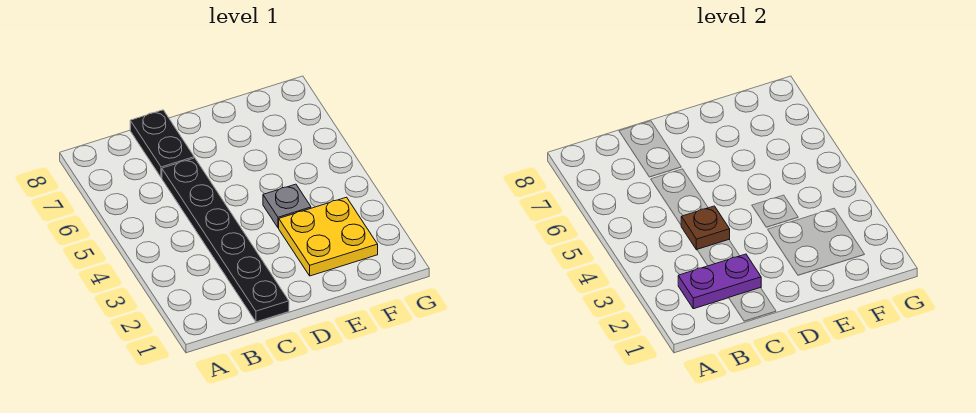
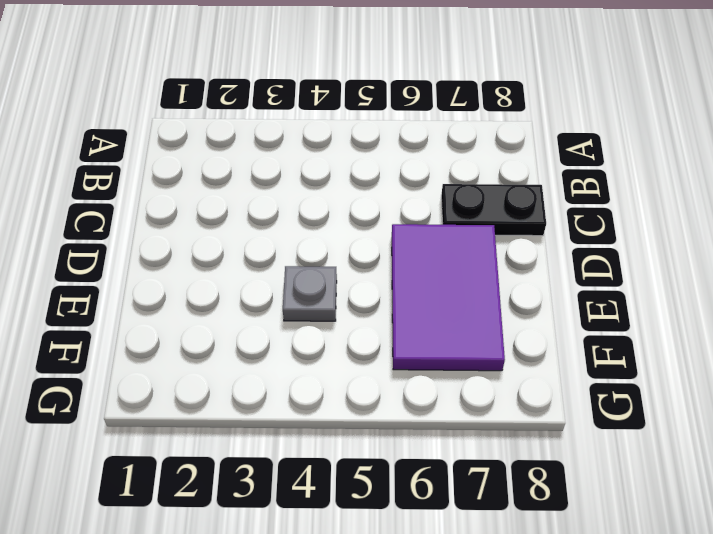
purple 2x3 tile [392,224,505,371] -> none
none -> black 1x6 plate [162,158,289,322]
none -> yellow 2x2 plate [279,197,378,276]

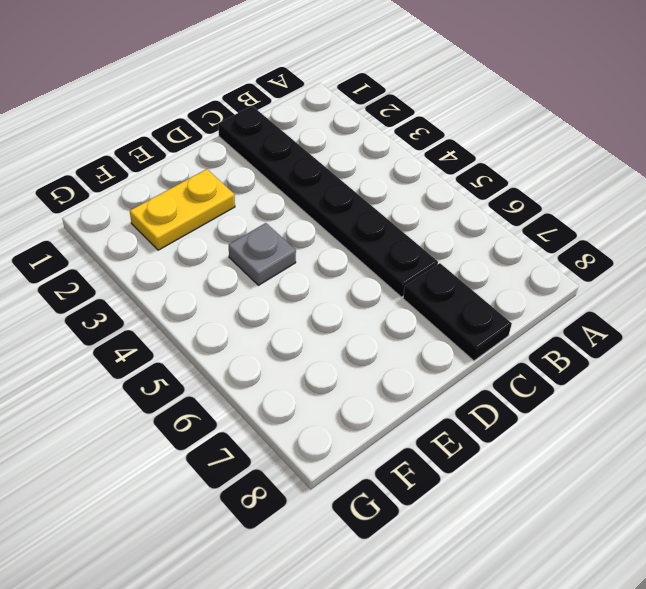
yellow 1x2 plate [130,169,235,250] -> yellow 2x2 plate [279,197,378,276]
none -> purple 1x2 plate [678,254,761,309]
none -> brown 1x1 plate [681,206,730,250]

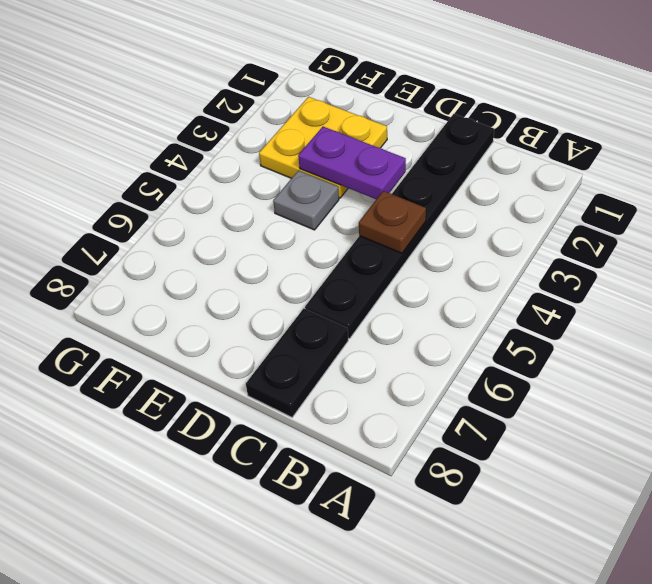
purple 1x2 plate [298,127,406,199] -> purple 1x2 plate moved to [678,254,761,309]

